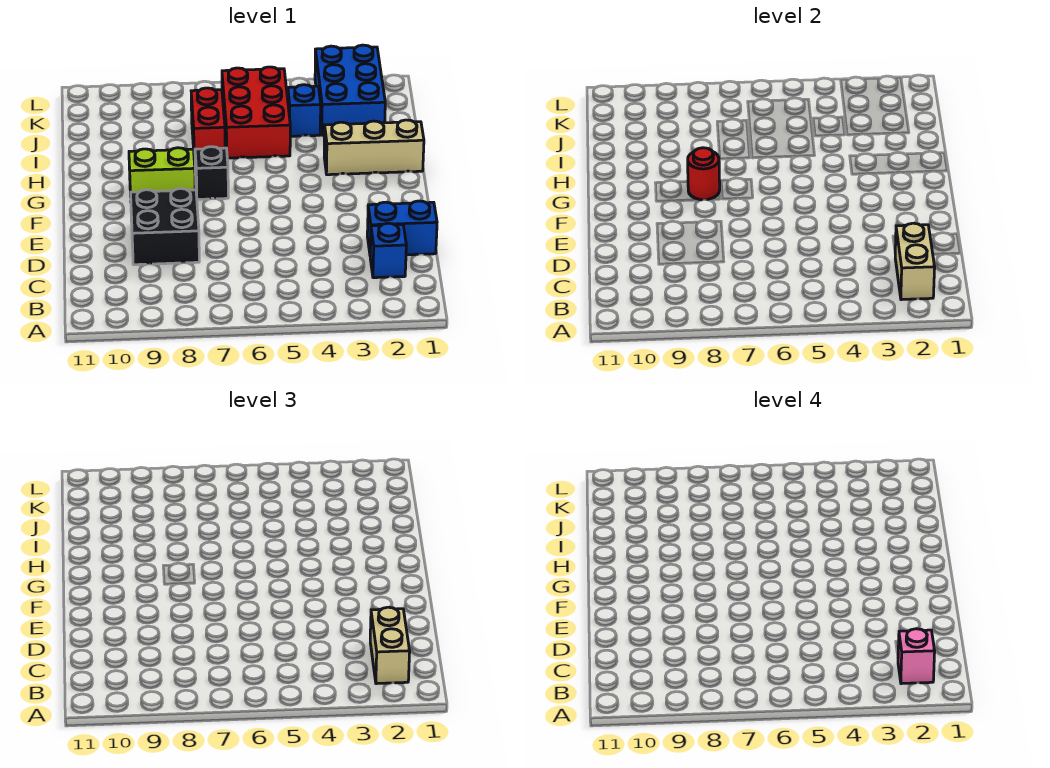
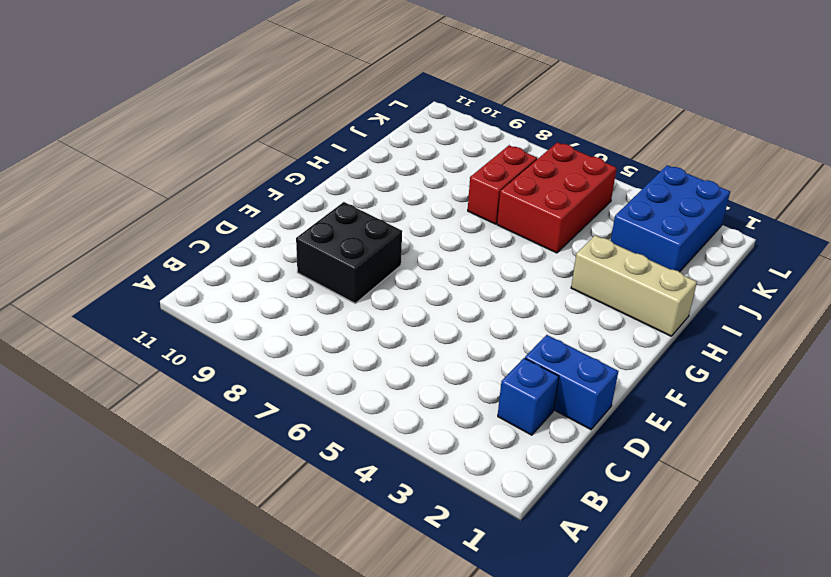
none -> black 1x1 brick [195,147,228,199]
none -> lime 1x2 brick [129,148,195,197]
none -> blue 1x1 brick [288,85,321,136]

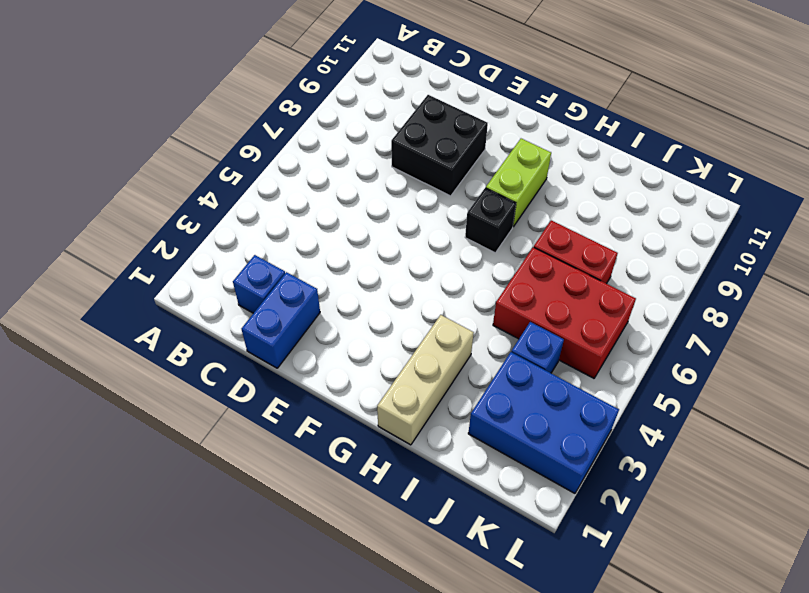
none -> tan 1x2 brick [895,223,935,300]
none -> red 1x1 round brick [688,148,720,200]
none -> tan 1x2 brick [370,607,410,684]

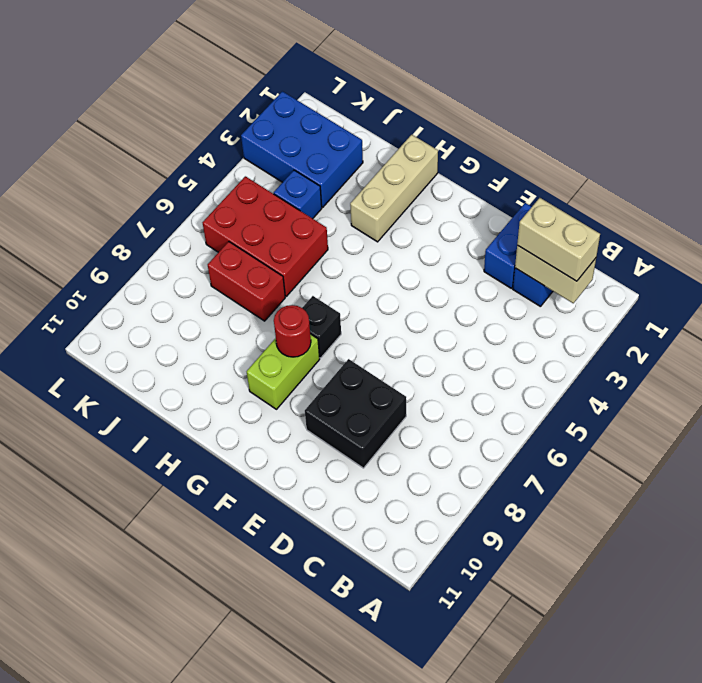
none -> pink 1x1 brick [898,629,935,684]

